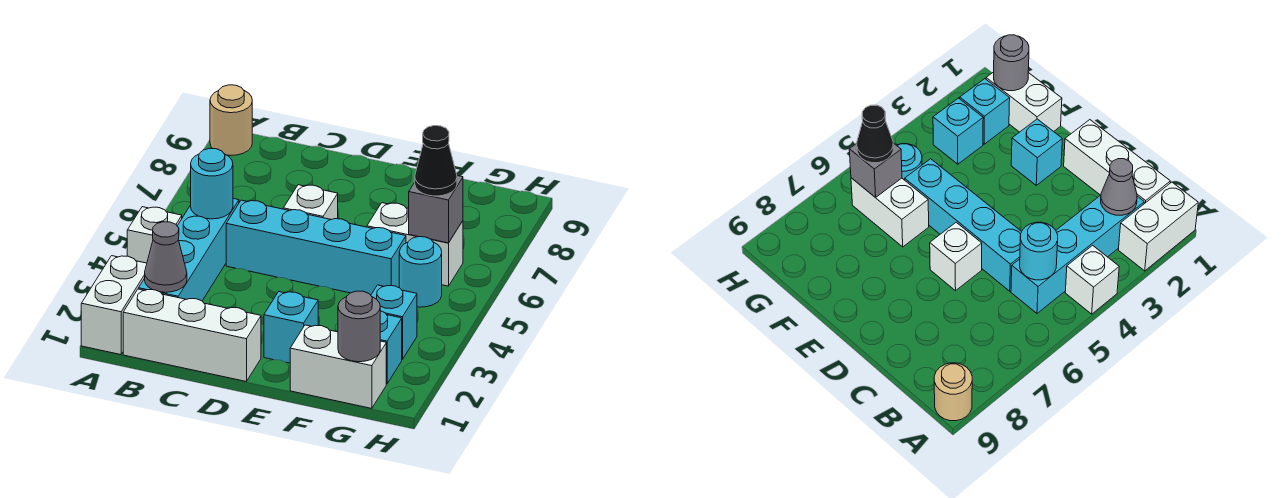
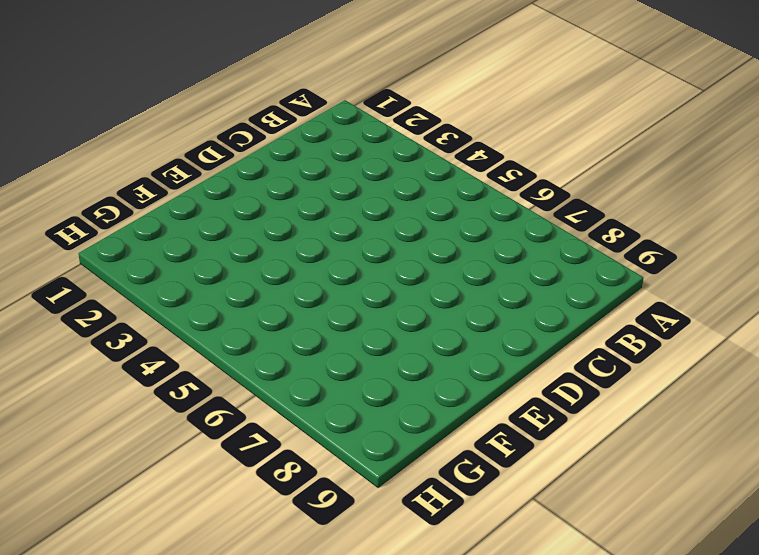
none -> white 1x2 brick [81,256,147,355]
none -> white 1x1 brick [127,207,182,263]
none -> tan 1x1 round brick [210,85,252,155]

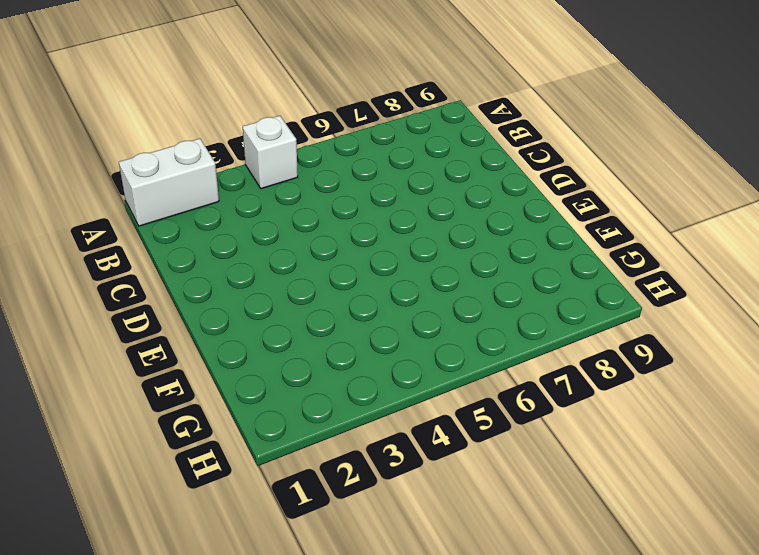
none -> tan 1x1 round brick [210,85,252,155]
none -> white 1x3 brick [123,289,261,381]
none -> cyan 1x4 brick [139,199,239,301]

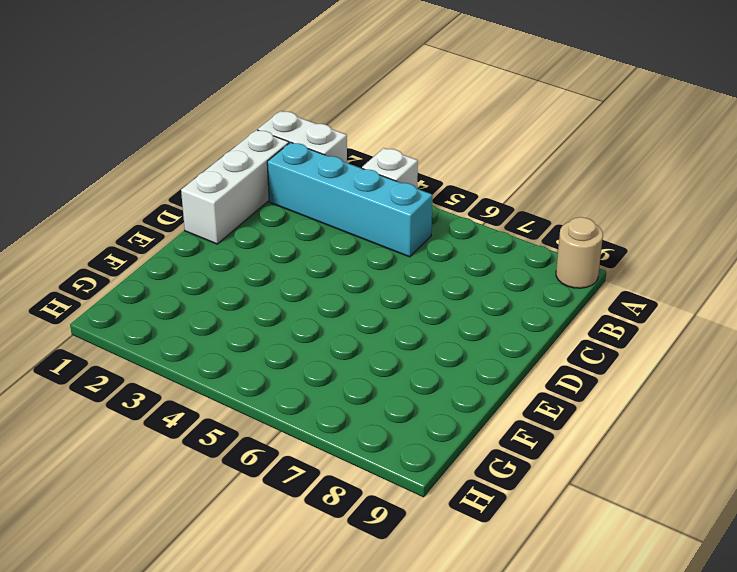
none -> cyan 1x4 brick [226,200,406,295]
none -> white 1x1 brick [283,185,338,220]
none -> cyan 1x1 brick [264,292,318,363]

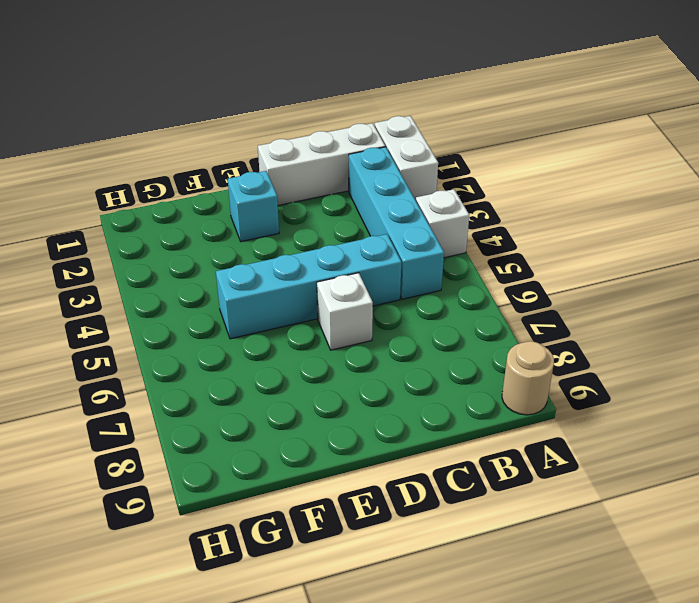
none -> white 1x2 brick [290,325,386,408]
none -> white 1x2 brick [367,203,463,286]
none -> cyan 1x1 brick [380,311,402,384]

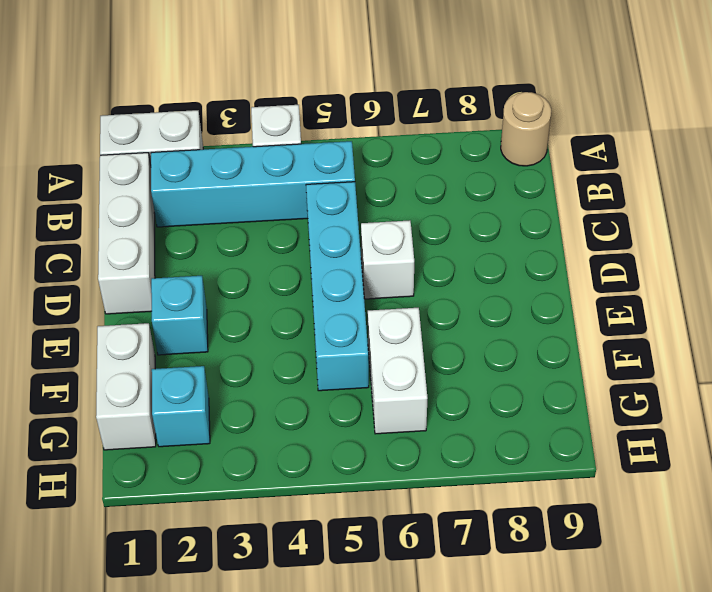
none -> cyan 1x1 brick [371,285,417,359]
none -> cyan 1x1 round brick [399,237,442,307]
none -> grey 1x1 cone [145,222,187,292]

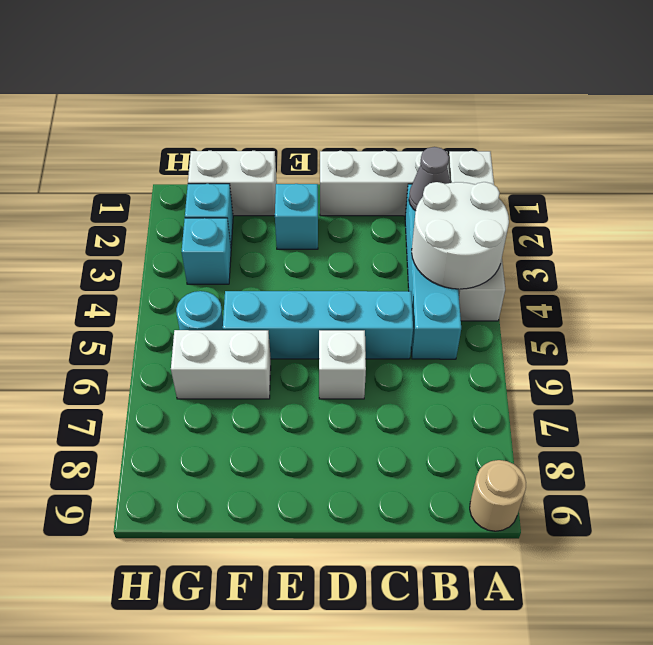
white 2x2 round brick [412,182,509,289] -> none
none -> cyan 1x1 round brick [191,148,233,219]
none -> grey 1x1 round brick [338,291,380,362]
none -> grey 1x1 brick [409,176,463,243]

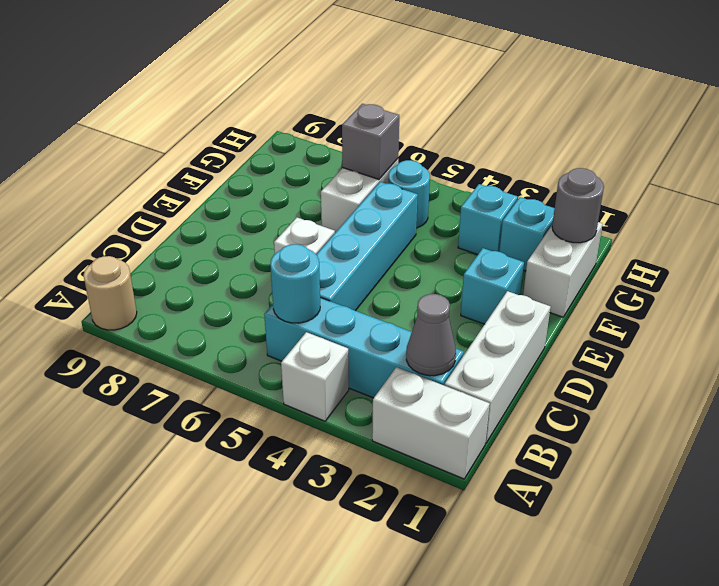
none -> black 1x1 cone [415,126,457,196]

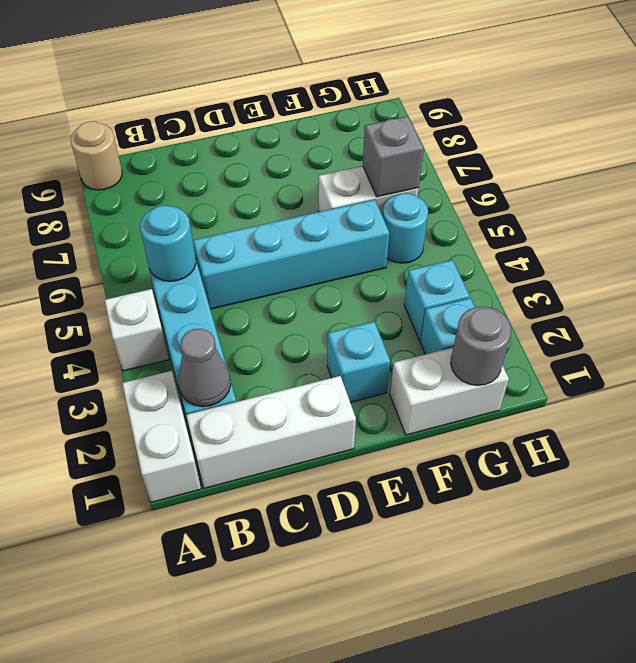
none -> white 1x1 brick [283,185,338,220]
none -> black 1x1 cone [415,126,457,196]

